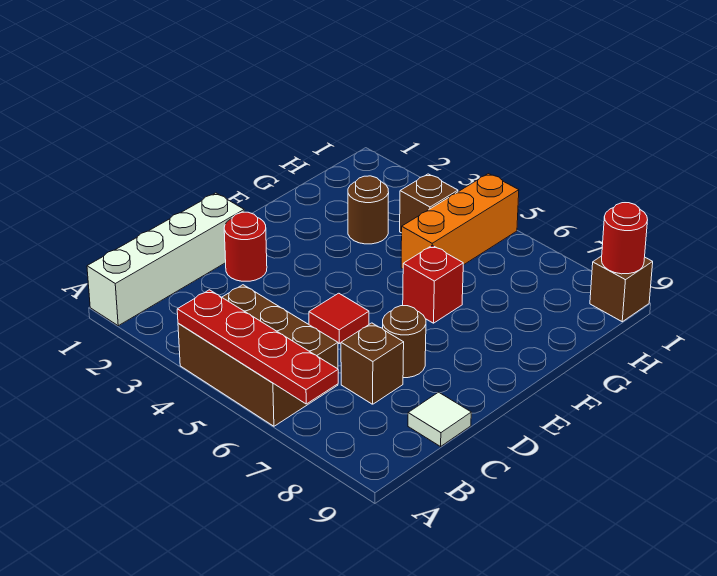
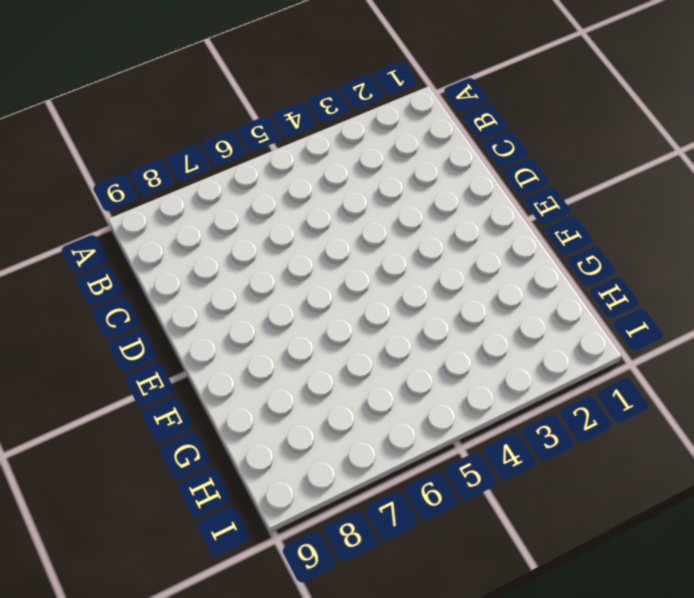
none -> white 1x4 brick [87,193,244,326]
none -> brown 2x3 brick [178,285,338,426]
none -> brown 1x1 brick [341,323,404,404]

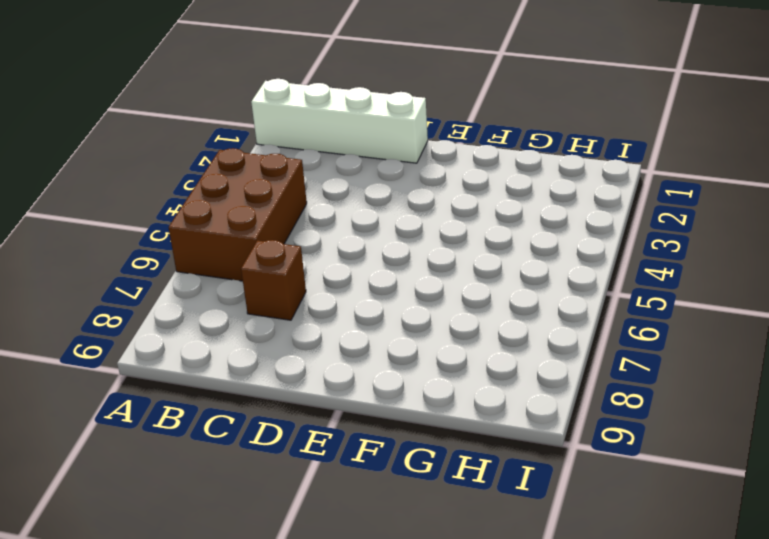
none -> white 1x1 tile [408,392,471,446]
none -> red 1x1 round brick [224,212,267,281]
none -> red 1x1 tile [309,293,369,343]

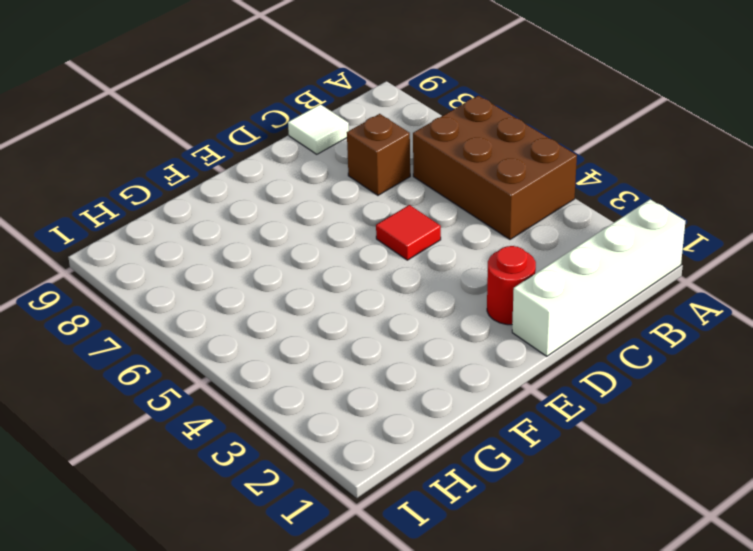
none -> brown 1x1 round brick [383,306,426,378]
none -> red 1x1 brick [403,245,463,323]
none -> brown 1x1 round brick [348,176,389,244]

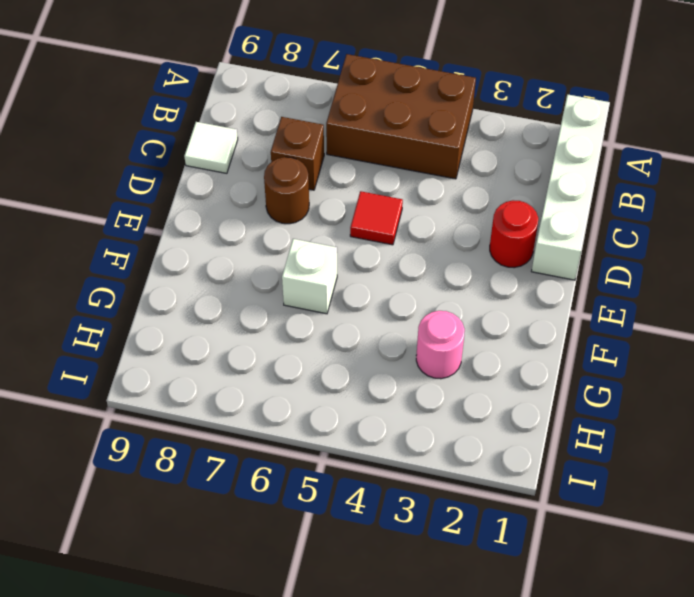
white 1x1 brick [282,239,337,314] -> red 1x1 brick [403,245,463,323]
pink 1x1 round brick [416,311,465,379] -> brown 1x1 round brick [348,176,389,244]
none -> orange 1x3 brick [401,174,519,269]
none -> brown 1x1 brick [400,174,458,233]
none -> brown 1x1 brick [590,256,653,322]

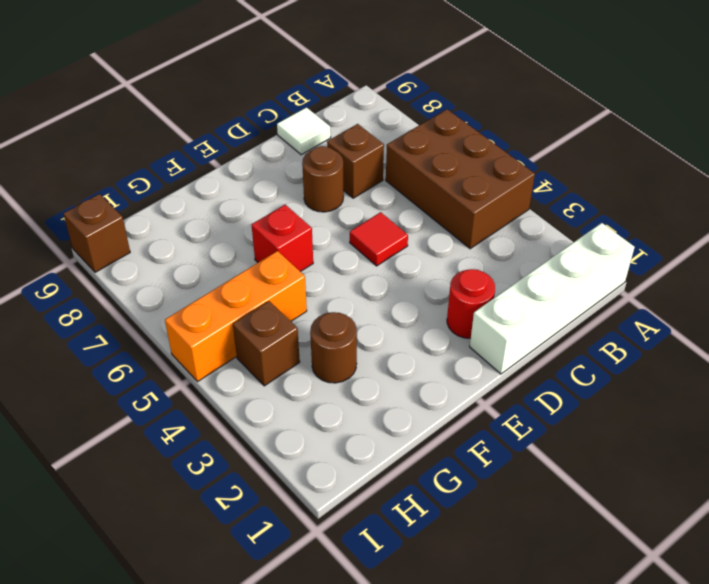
none -> red 1x4 plate [177,290,338,404]
none -> red 1x1 round brick [602,203,647,274]

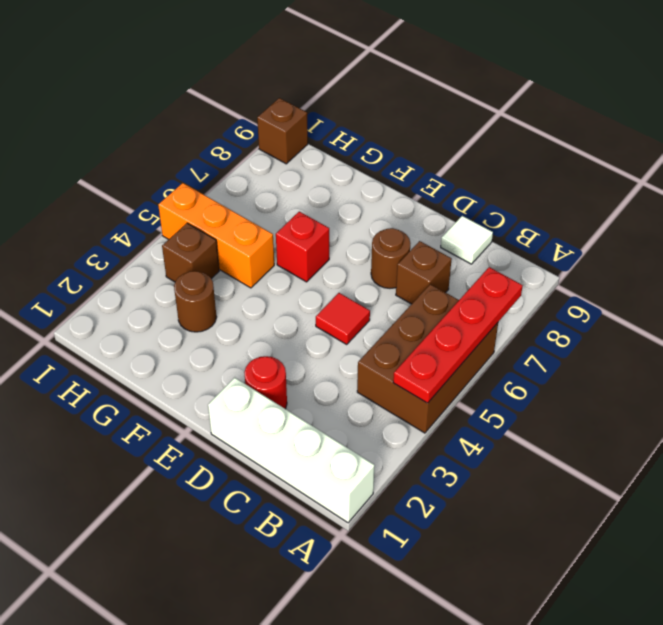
none -> red 1x1 round brick [602,203,647,274]

